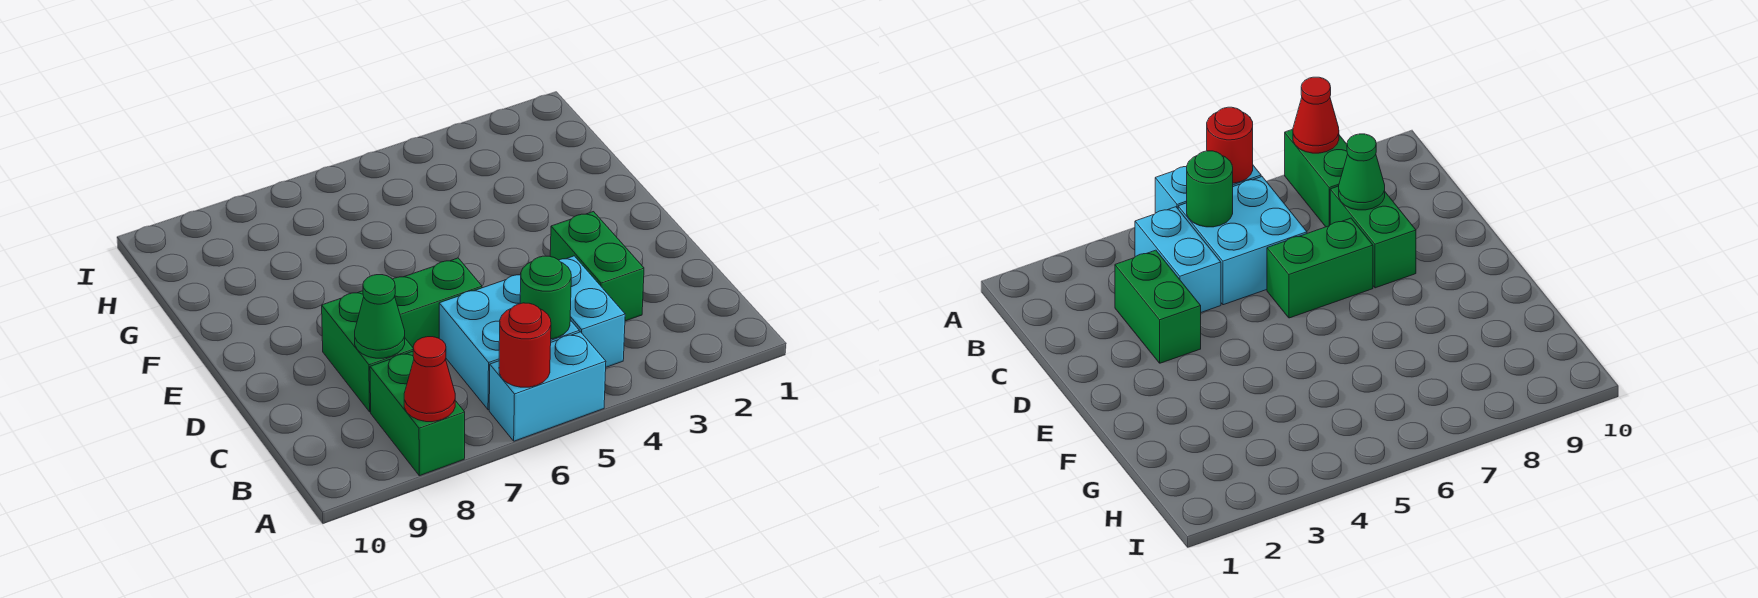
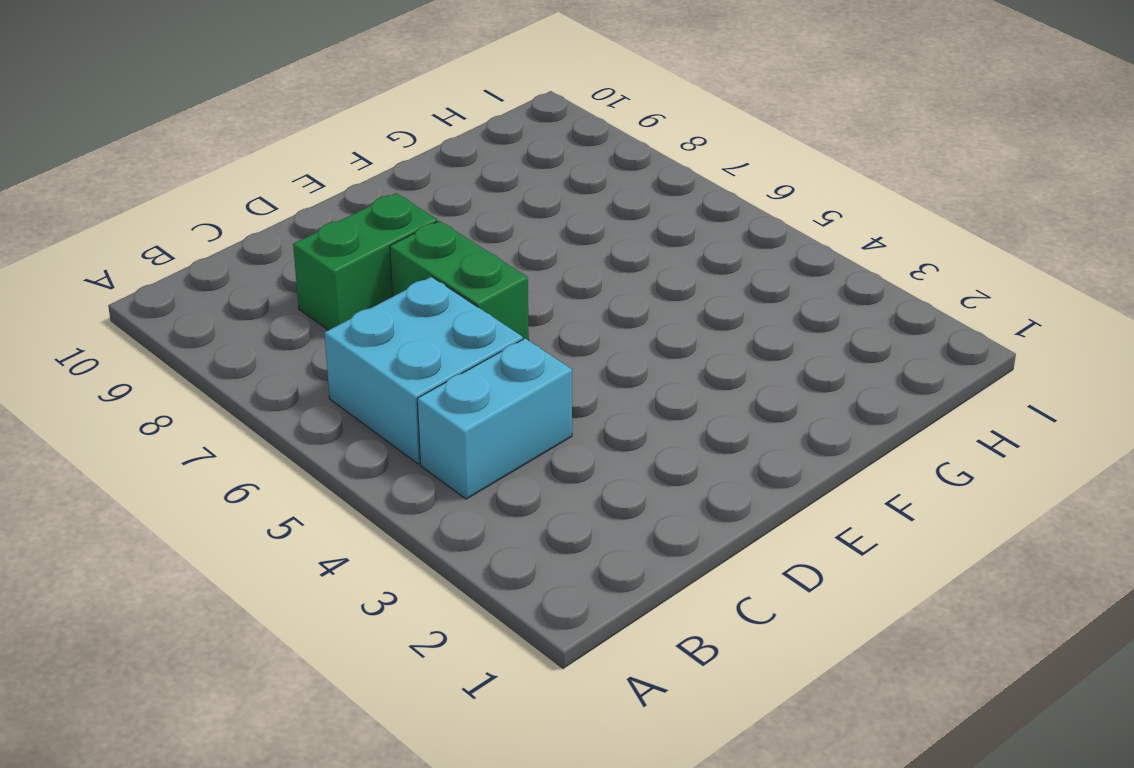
none -> cyan 1x2 brick [489,332,606,441]
none -> green 1x2 brick [370,351,465,476]

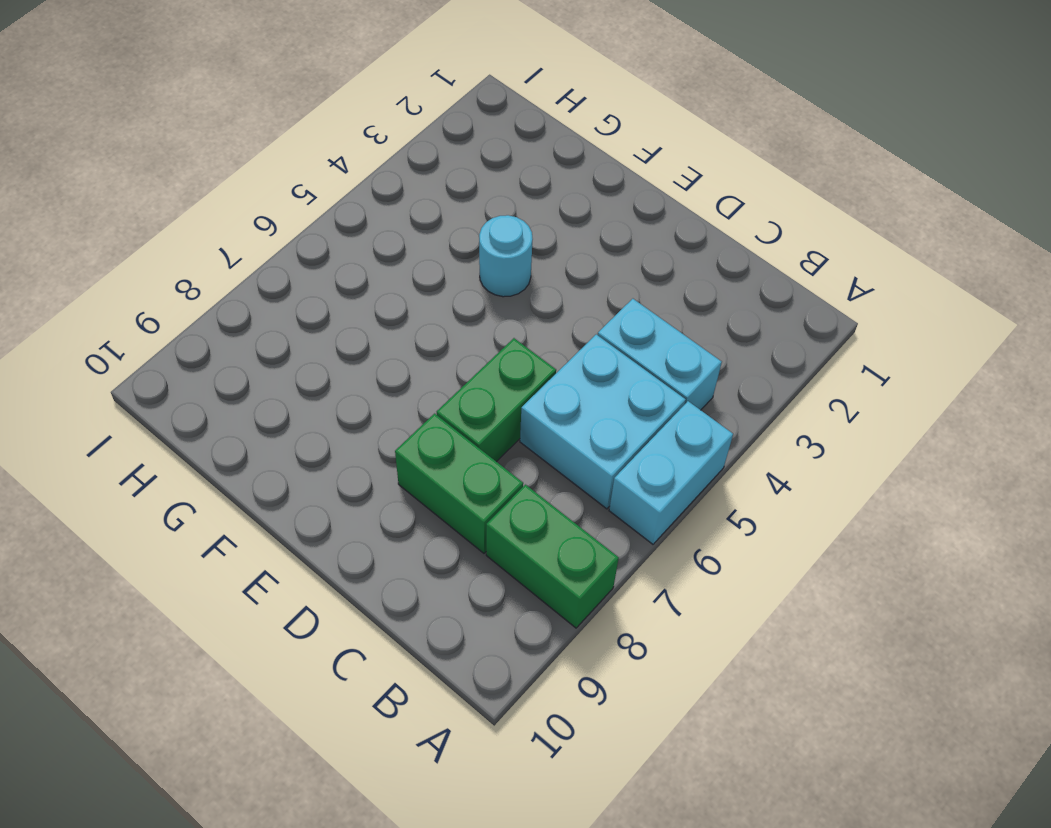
cyan 1x1 round brick [479,215,533,297] -> none
none -> green 1x2 brick [550,212,644,321]
none -> red 1x1 round brick [499,303,551,387]

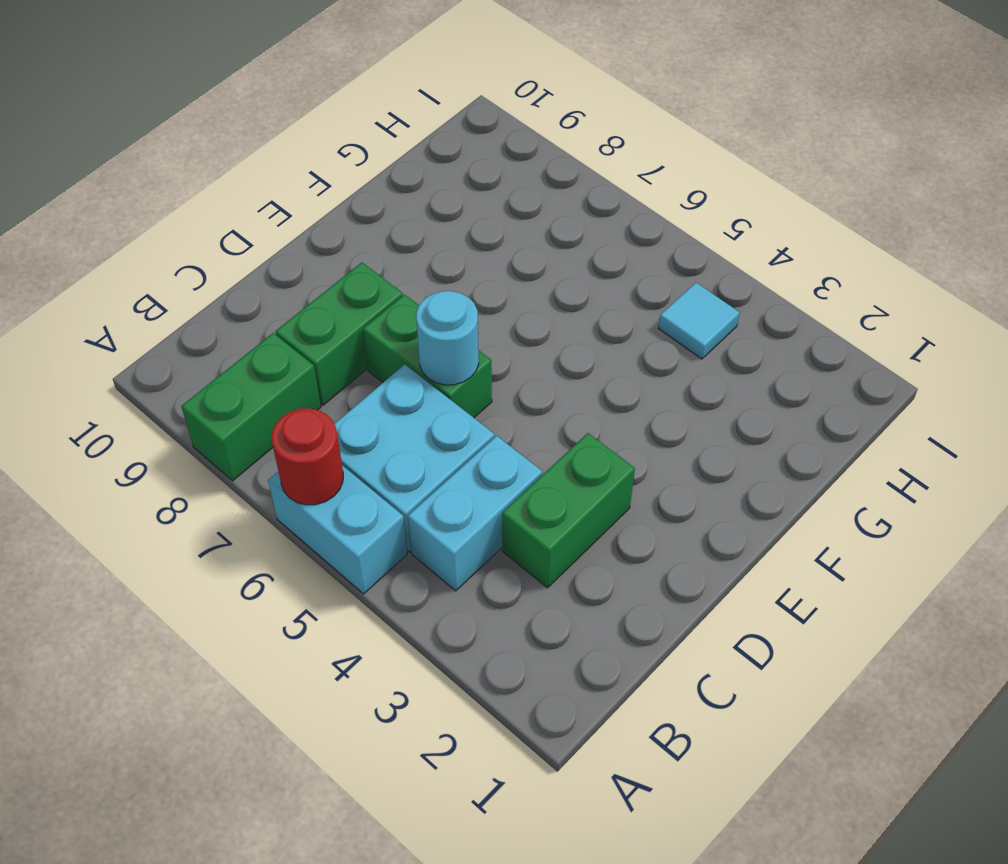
cyan 1x1 round brick [416,291,479,385] -> none
cyan 1x1 tile [659,283,740,359] -> none
none -> red 1x1 cone [404,337,455,422]
none -> green 1x1 round brick [520,256,571,339]

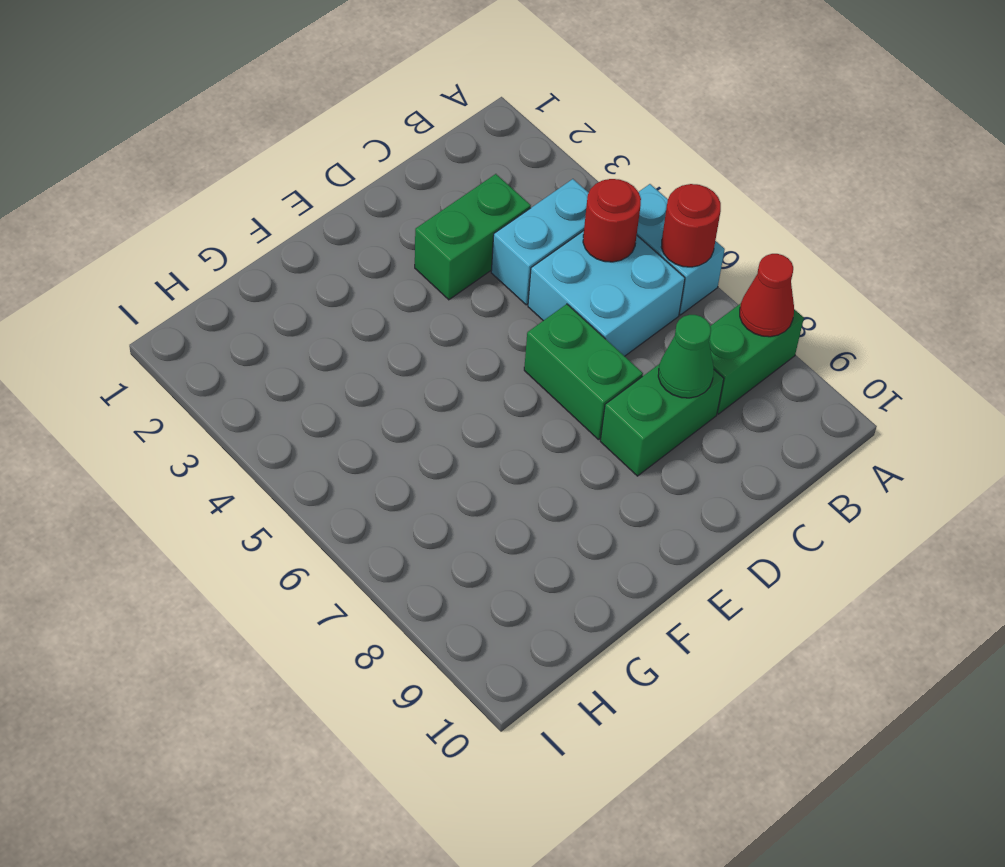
red 1x1 round brick [583,179,641,262] -> green 1x1 round brick [520,256,571,339]

